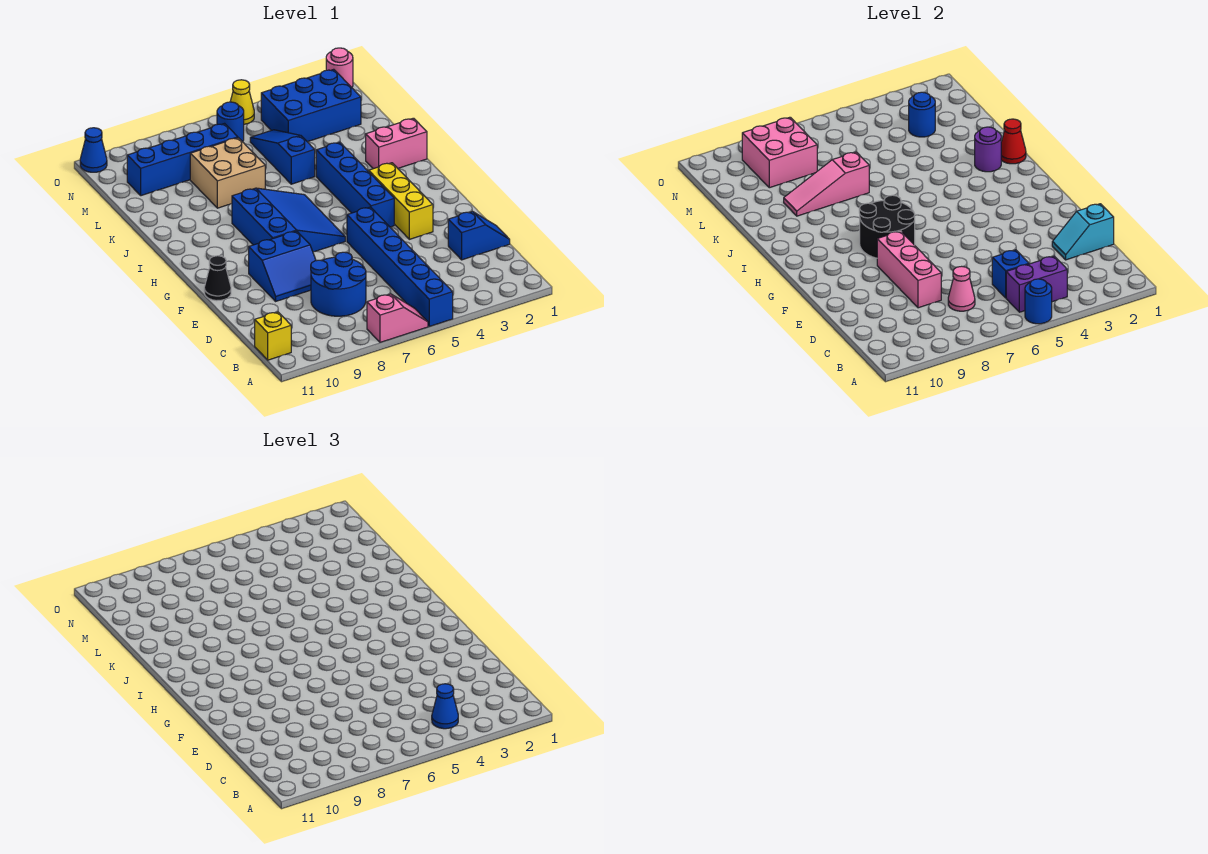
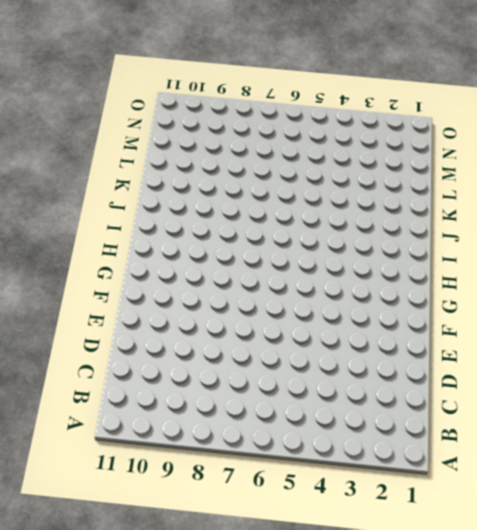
none -> blue 1x6 brick [347,207,453,326]
none -> pink 1x2 slope [367,294,428,342]
none -> yellow 1x1 brick [255,312,291,360]
none -> blue 2x2 round brick [311,252,366,316]

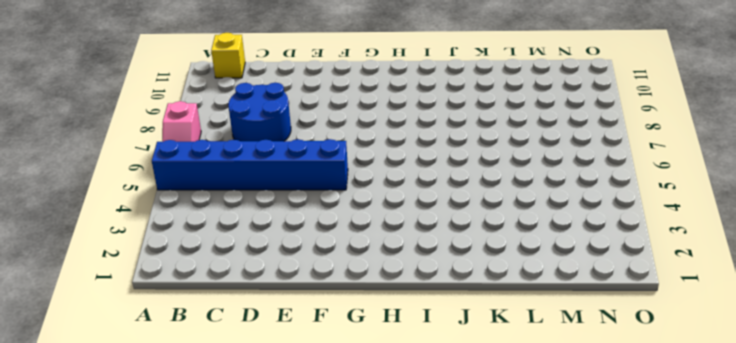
none -> blue 1x2 slope [448,211,510,260]
none -> blue 2x2 slope [249,231,316,301]
none -> yellow 1x3 brick [369,163,433,239]
none -> black 1x1 cone [204,256,231,301]

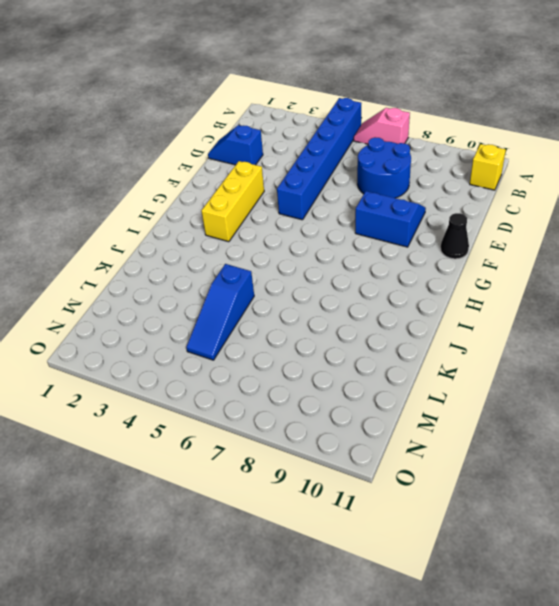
none -> blue 1x4 brick [316,142,394,227]
none -> blue 3x3 slope [232,188,345,252]
none -> pink 1x2 brick [366,118,427,169]
none -> tan 2x2 brick [190,138,265,208]

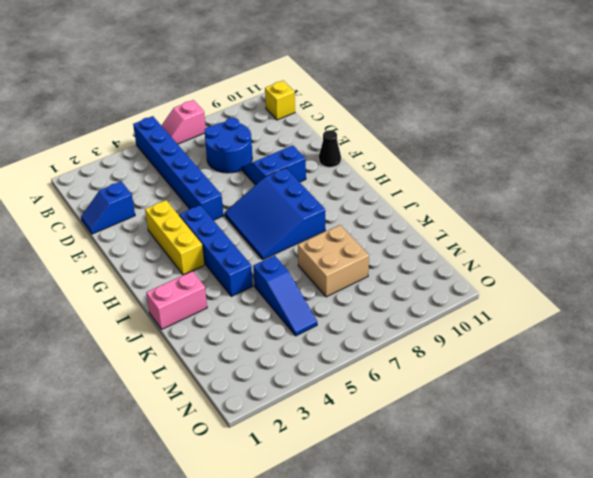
none -> blue 2x3 brick [261,69,361,142]
none -> blue 1x4 brick [127,124,238,196]
none -> blue 1x1 round brick [217,102,244,142]
none -> pink 1x1 round brick [326,48,353,87]

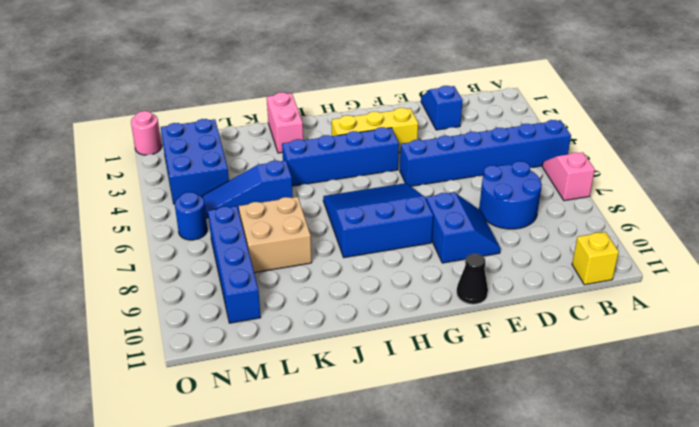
none -> yellow 1x1 cone [230,80,254,124]
none -> blue 1x1 cone [80,128,107,172]
none -> blue 1x1 round brick [1025,279,1052,324]
none -> purple 1x2 brick [1006,256,1067,312]

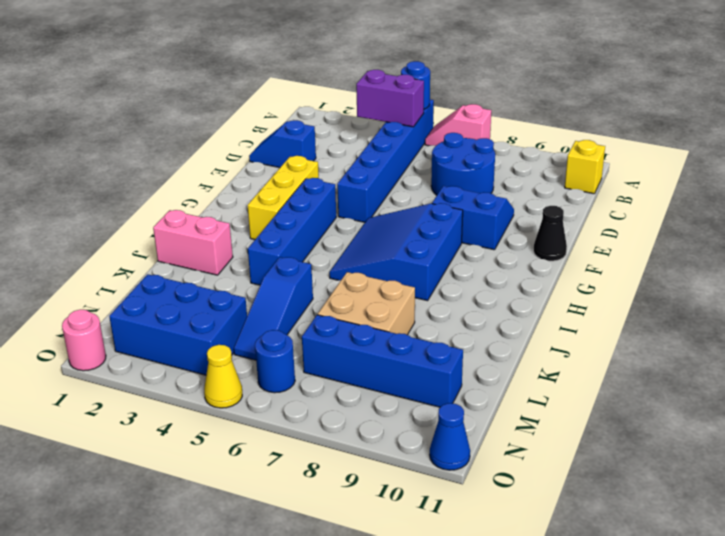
none -> blue 1x1 brick [992,250,1029,298]
none -> pink 1x1 cone [948,266,975,311]
none -> cyan 1x2 slope [1052,204,1114,260]
none -> pink 1x3 brick [877,231,941,308]

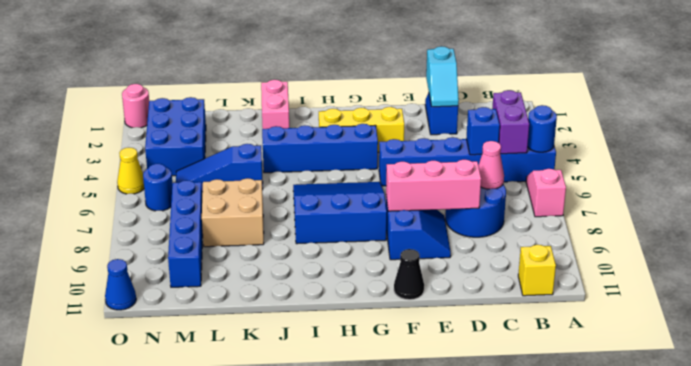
none -> black 2x2 round brick [859,195,915,258]
none -> red 1x1 cone [1001,119,1026,164]
none -> purple 1x1 round brick [975,127,1001,172]
none -> pink 1x3 slope [784,152,869,216]

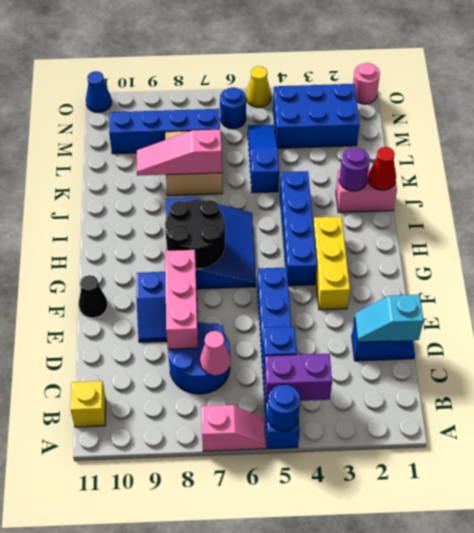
none -> blue 1x1 round brick [909,92,935,137]
none -> pink 2x2 brick [742,117,817,188]
none -> blue 1x1 cone [432,684,458,729]

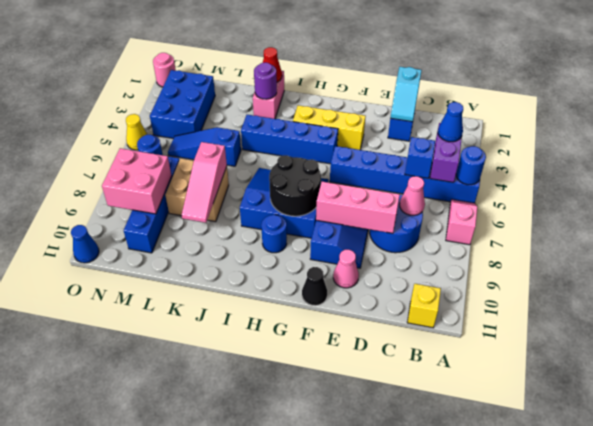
pink 1x1 cone [333,250,359,288] -> none
blue 1x1 round brick [261,215,287,253] -> blue 1x1 round brick moved to [909,92,935,137]

